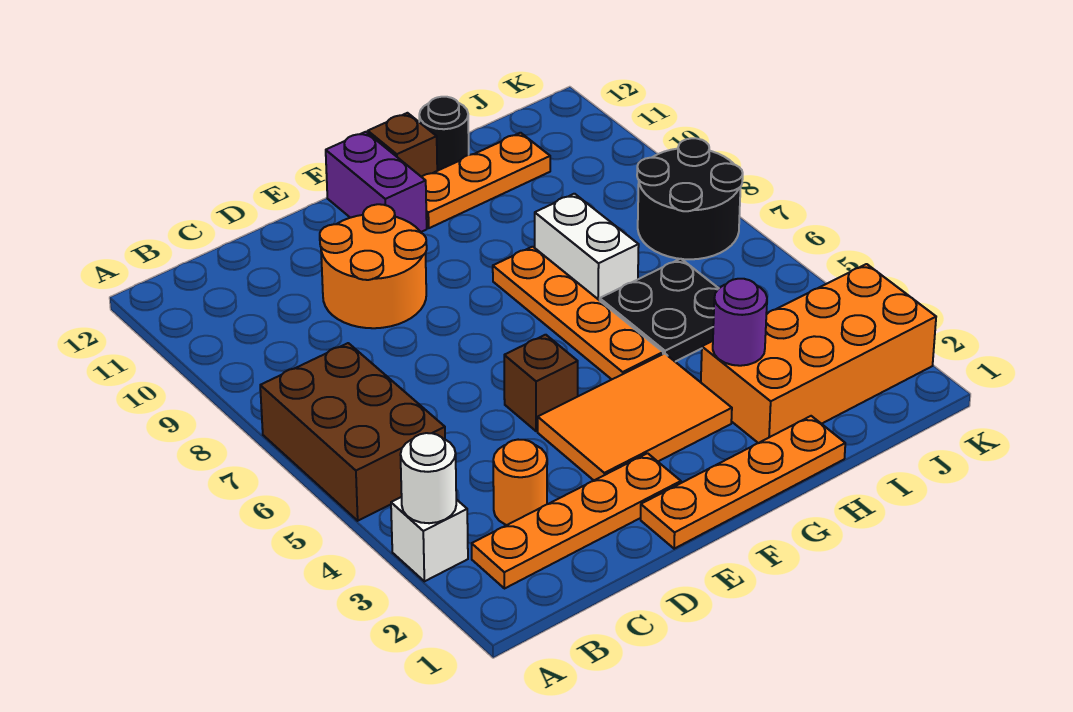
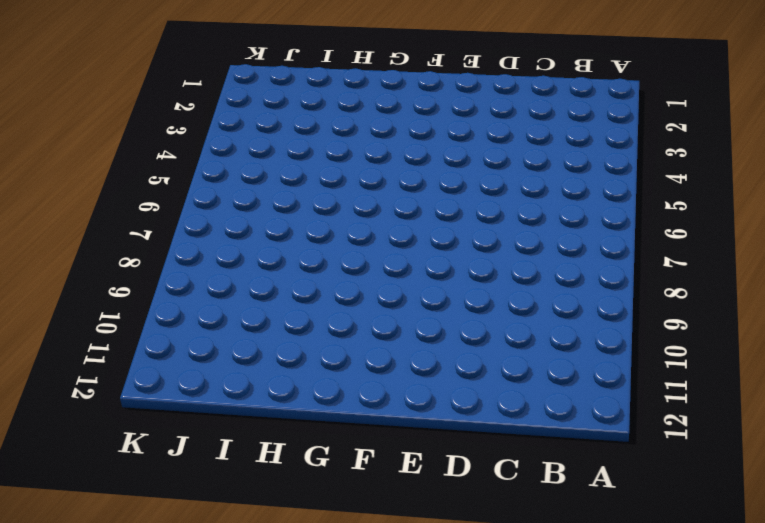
none -> white 1x1 brick [391,497,468,581]
none -> brown 2x3 brick [260,343,445,521]
none -> orange 1x4 plate [472,453,681,589]

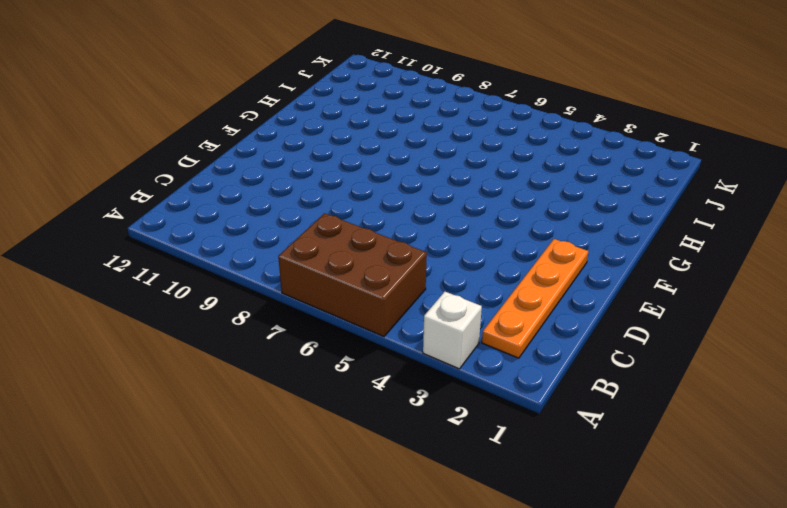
none -> orange 1x1 round brick [493,440,547,525]
none -> orange 2x2 round brick [320,204,427,328]
none -> orange 1x4 plate [641,416,845,549]

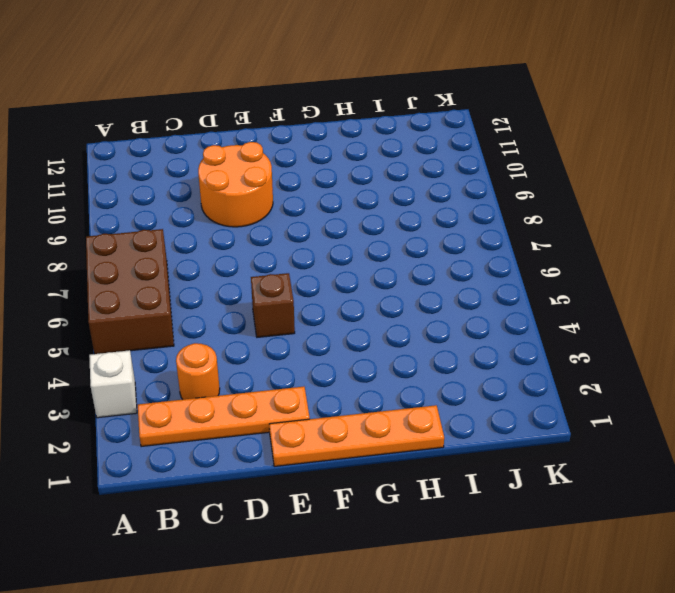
none -> orange 2x3 tile [538,353,732,480]
none -> purple 1x2 brick [326,132,427,232]
none -> orange 1x4 plate [493,247,663,379]

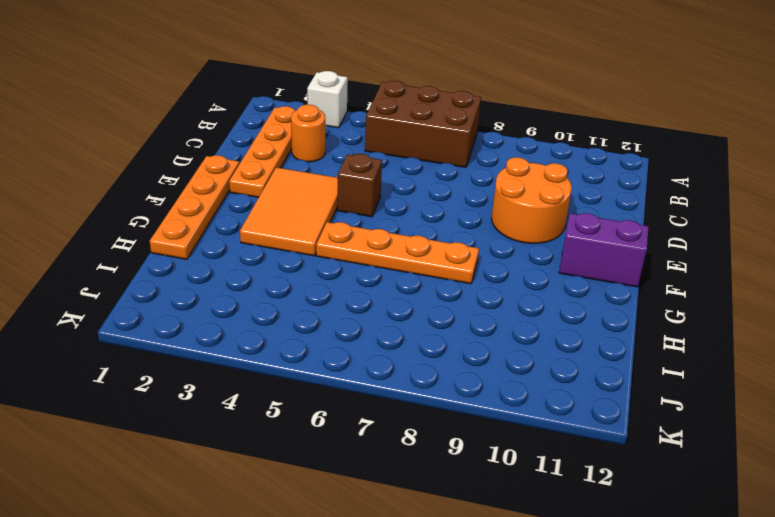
none -> orange 1x3 plate [422,133,550,228]
none -> brown 1x1 brick [368,113,437,177]
none -> orange 2x4 brick [701,264,936,443]

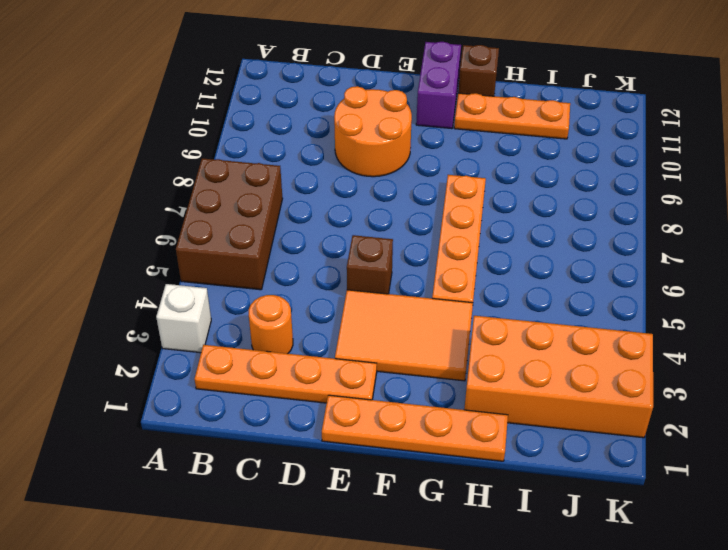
none -> black 2x2 plate [600,259,719,362]
none -> white 1x2 brick [535,194,639,300]
none -> black 1x1 round brick [419,97,469,171]

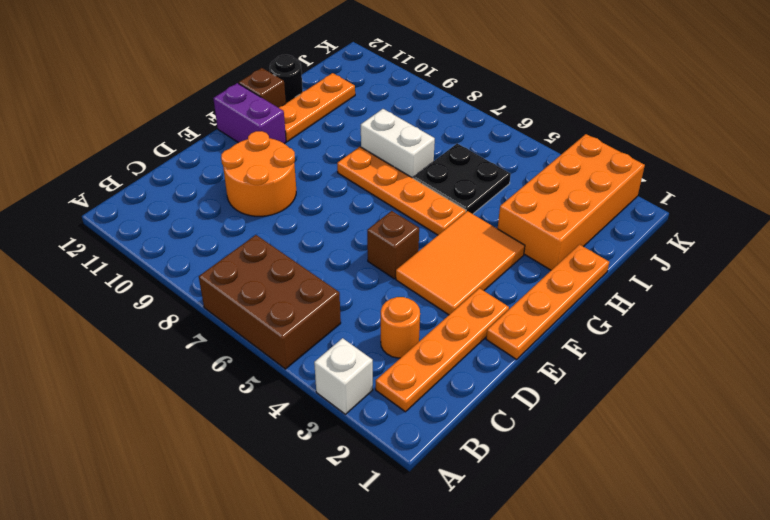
none -> black 2x2 round brick [637,138,743,259]
none -> white 1x1 round brick [400,433,456,523]
none -> purple 1x1 round brick [713,279,767,366]

